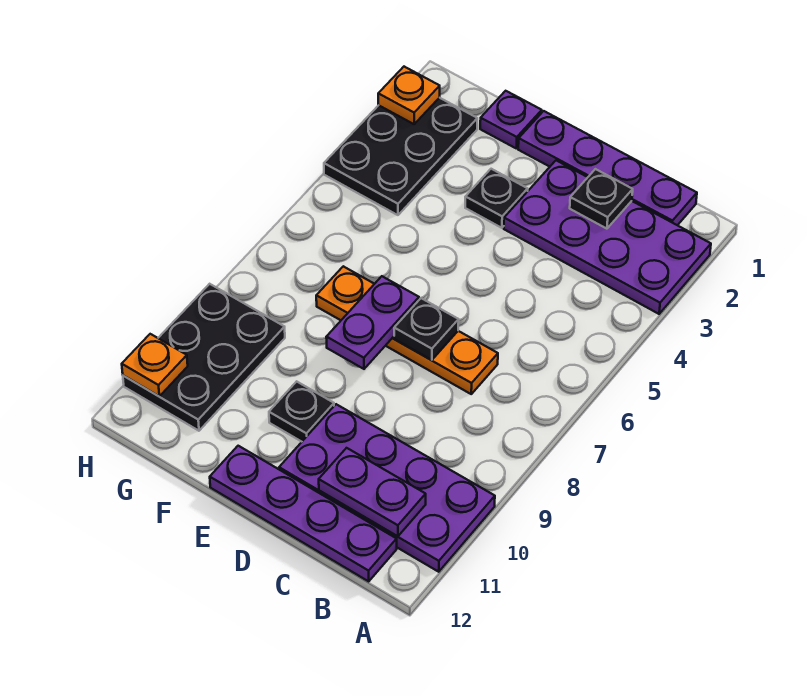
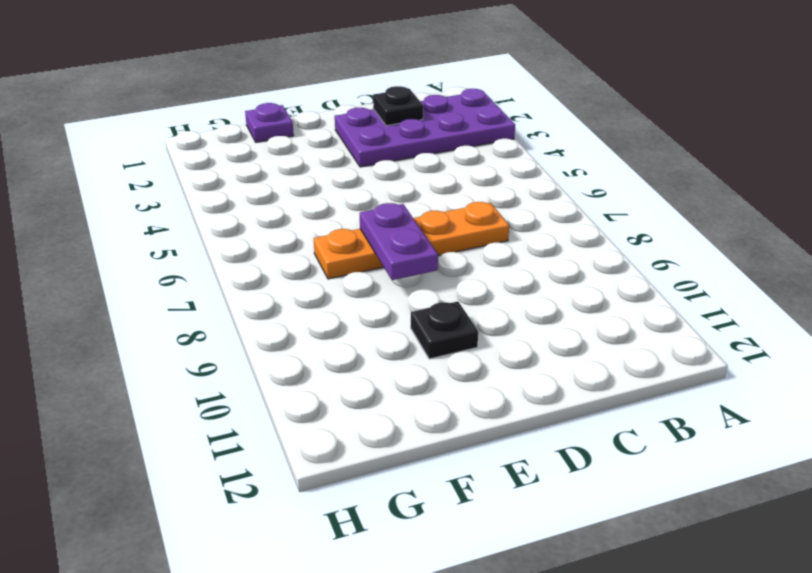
none -> purple 2x4 plate [279,404,495,572]
none -> purple 1x4 plate [518,111,697,225]
none -> purple 1x4 plate [210,446,397,581]

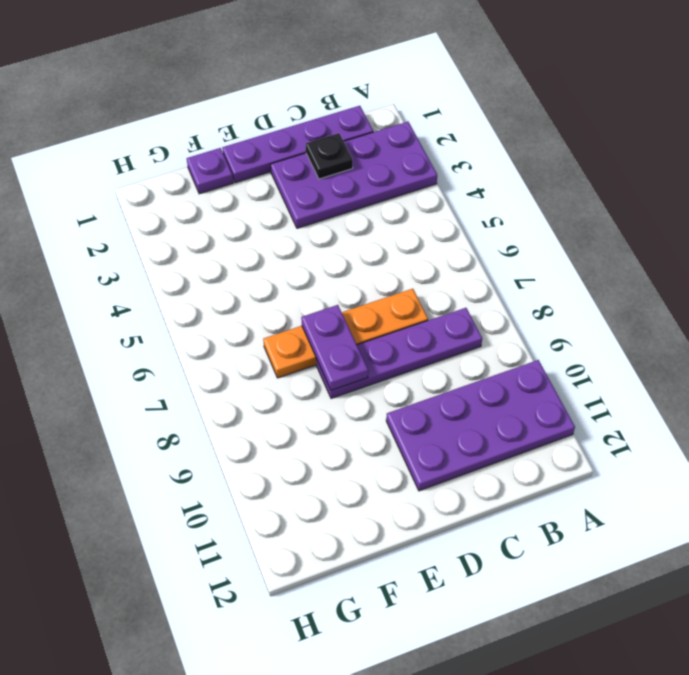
purple 1x4 plate [317,308,482,398] -> purple 1x4 plate moved to [210,446,397,581]
none -> black 1x1 plate [465,169,528,228]
none -> black 1x1 plate [269,381,334,442]
none -> black 2x3 plate [324,98,477,215]

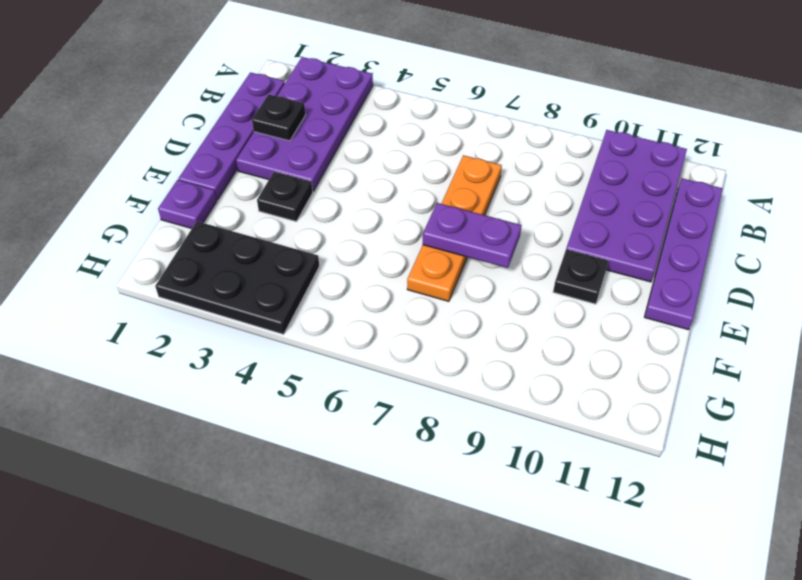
none -> black 2x3 plate [123,284,285,431]
none -> purple 1x2 plate [319,448,426,536]
none -> black 1x1 plate [394,298,459,360]

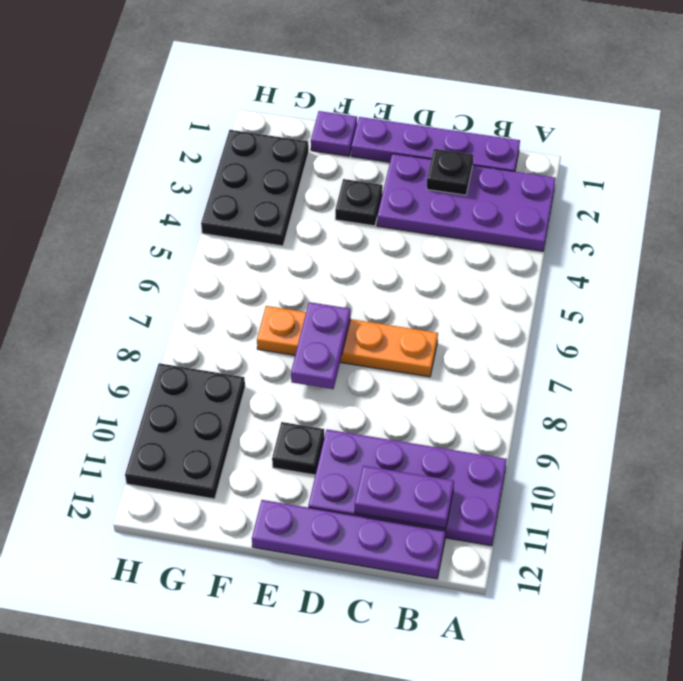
none -> black 1x1 plate [394,298,459,360]
none -> orange 1x1 plate [378,67,440,124]
none -> orange 1x1 plate [122,334,188,396]

